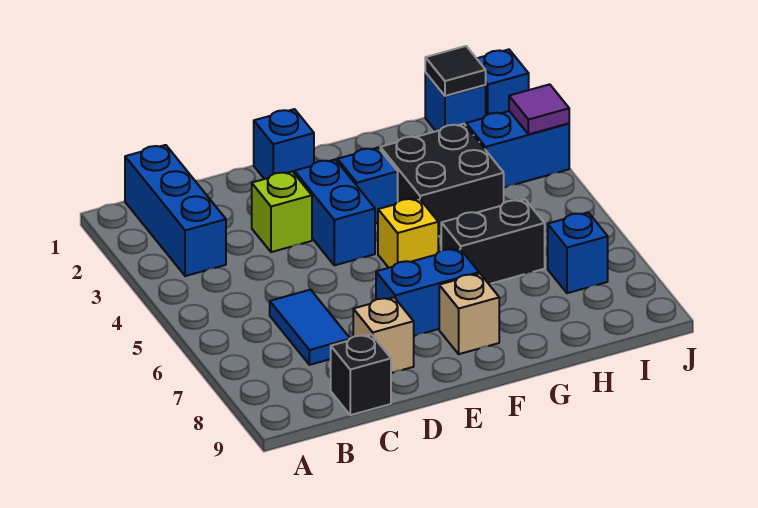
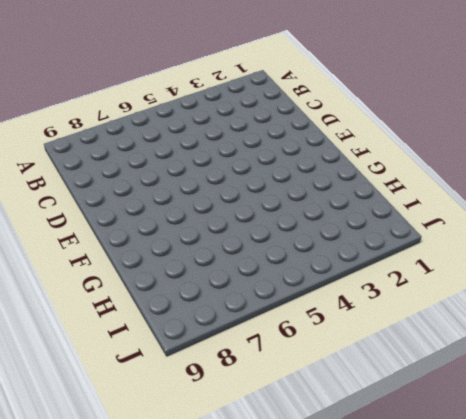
none -> blue 1x3 brick [125,145,226,276]
none -> blue 1x2 tile [270,290,350,365]
none -> black 1x1 brick [331,334,391,415]

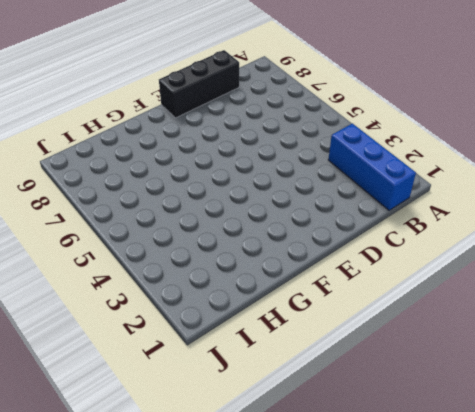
black 1x3 brick [159,50,239,118] -> black 1x1 brick [331,334,391,415]
none -> blue 1x2 tile [270,290,350,365]
none -> lime 1x1 brick [252,171,312,252]
none -> tan 1x1 brick [353,297,414,373]

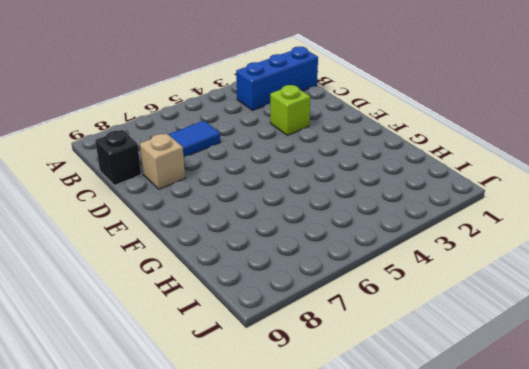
none -> blue 1x1 brick [254,109,314,179]
none -> blue 1x2 brick [295,160,375,265]
none -> blue 1x2 brick [376,248,479,336]

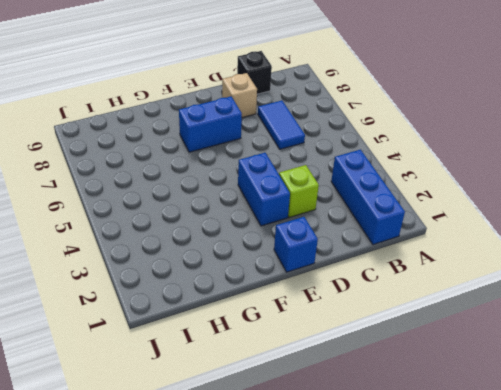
none -> blue 1x1 brick [337,148,398,223]
none -> yellow 1x1 brick [378,198,438,268]
none -> tan 1x1 brick [439,273,499,354]

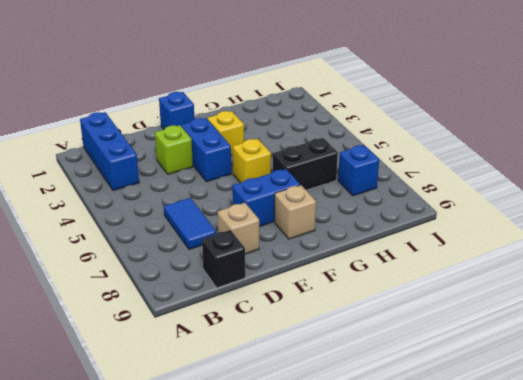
yellow 1x1 brick [207,111,244,156] -> blue 1x1 brick [337,148,398,223]
none -> black 2x2 brick [380,124,504,237]
none -> blue 1x1 brick [425,73,486,131]
none -> blue 1x2 brick [466,111,569,187]

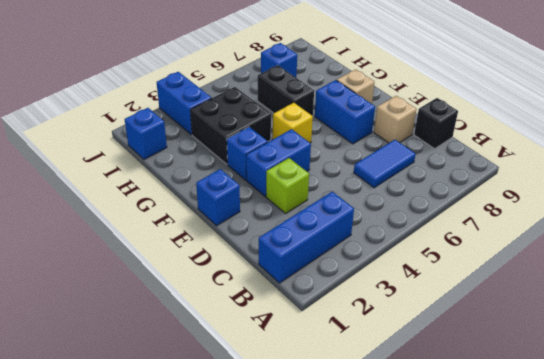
none -> blue 1x1 brick [477,49,529,115]
none -> black 1x1 tile [425,46,486,96]
none -> purple 1x1 tile [509,84,569,134]

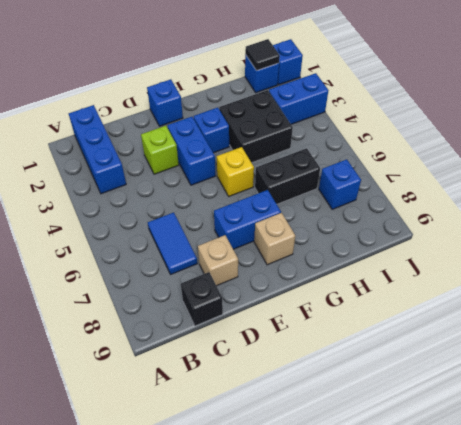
none -> purple 1x1 tile [509,84,569,134]

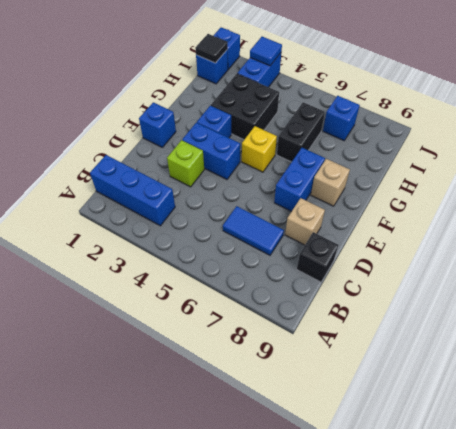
blue 1x1 tile [250,37,282,66] -> purple 1x1 tile [509,84,569,134]

